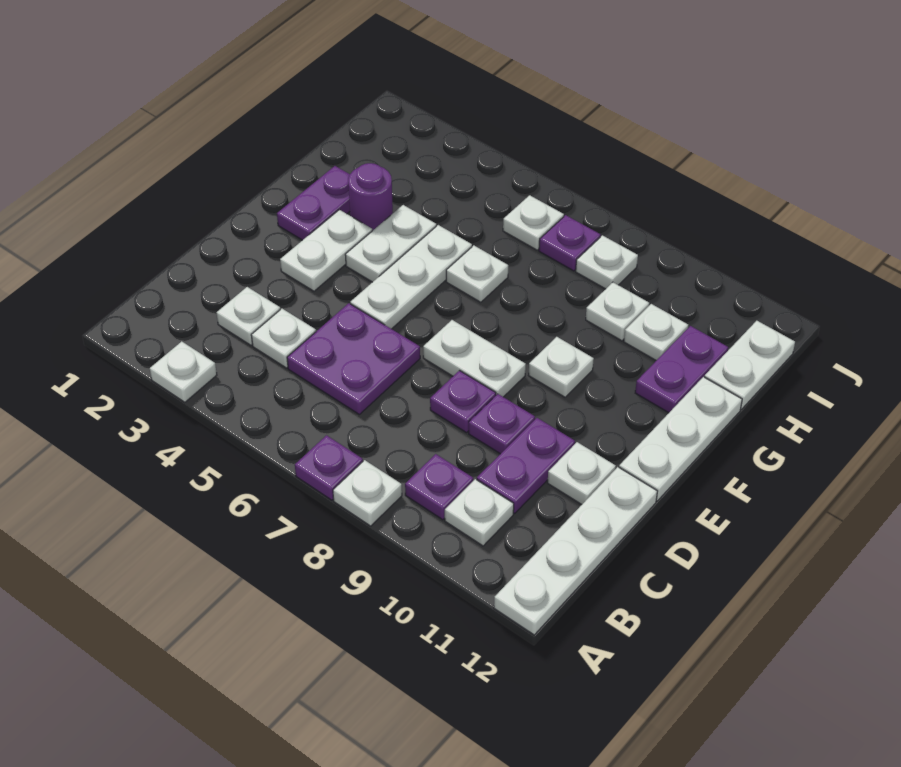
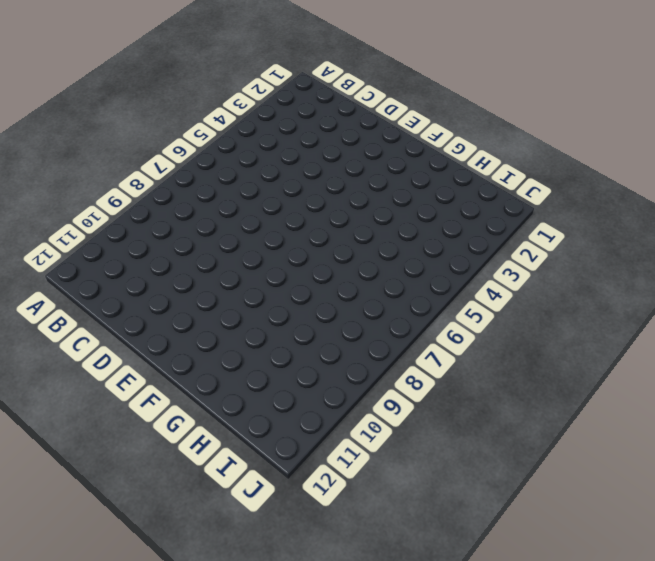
none -> white 1x1 plate [150,341,217,402]
none -> purple 1x1 plate [295,435,363,500]
none -> white 1x1 plate [333,460,402,526]

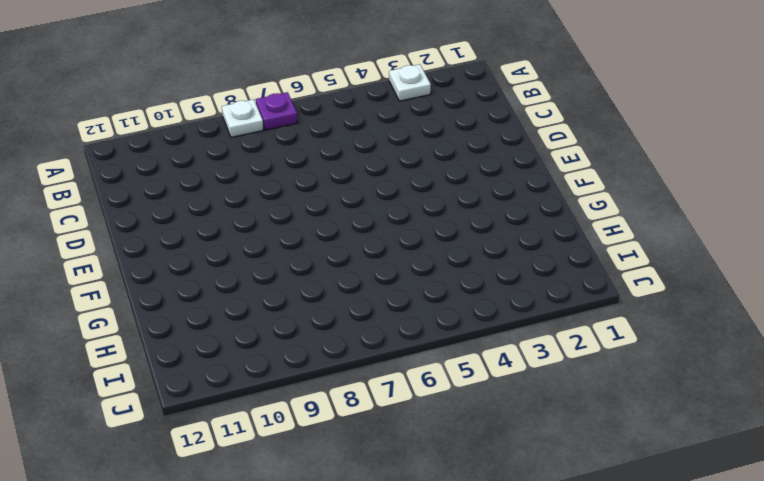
none -> white 1x4 plate [494,467,657,635]
none -> purple 1x1 plate [405,454,473,520]
none -> white 1x1 plate [445,479,514,546]

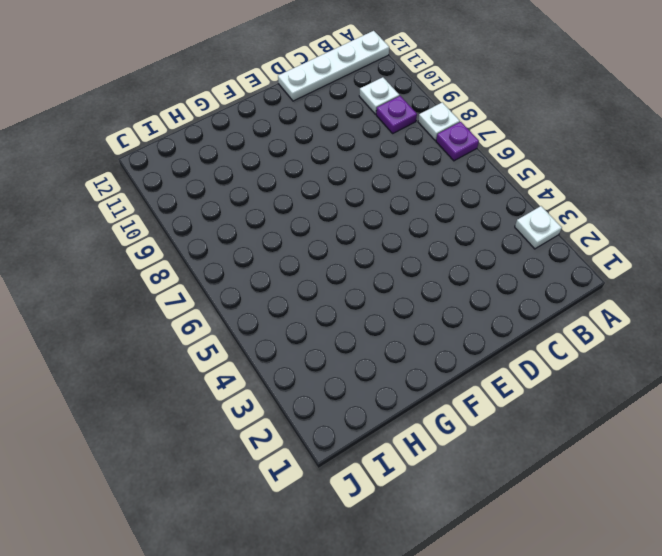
none -> white 1x1 plate [217,287,280,345]
none -> white 1x1 plate [251,309,316,368]
none -> purple 2x2 plate [287,303,420,414]

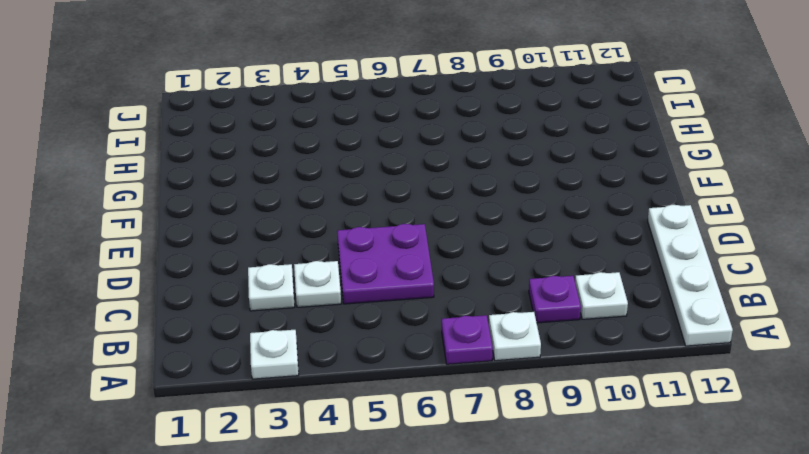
none -> purple 1x2 plate [477,418,575,513]
none -> purple 1x1 plate [430,371,496,433]
none -> purple 1x1 plate [469,394,535,454]

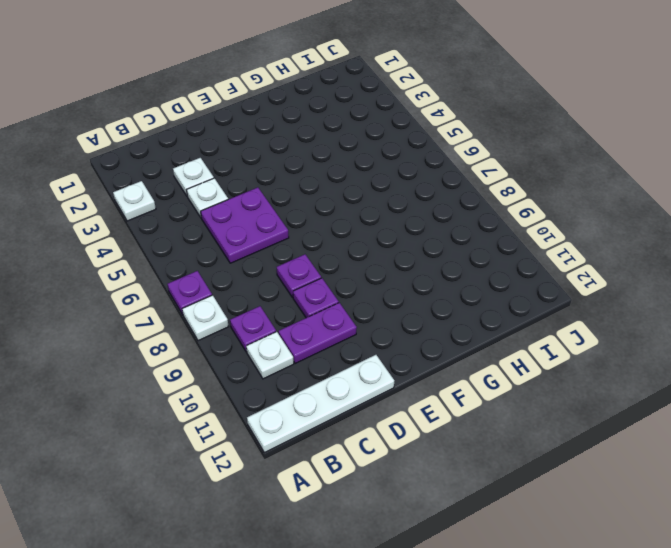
none -> white 1x1 plate [548,442,616,505]
none -> white 1x2 plate [280,210,372,291]
none -> white 1x3 plate [350,225,472,329]

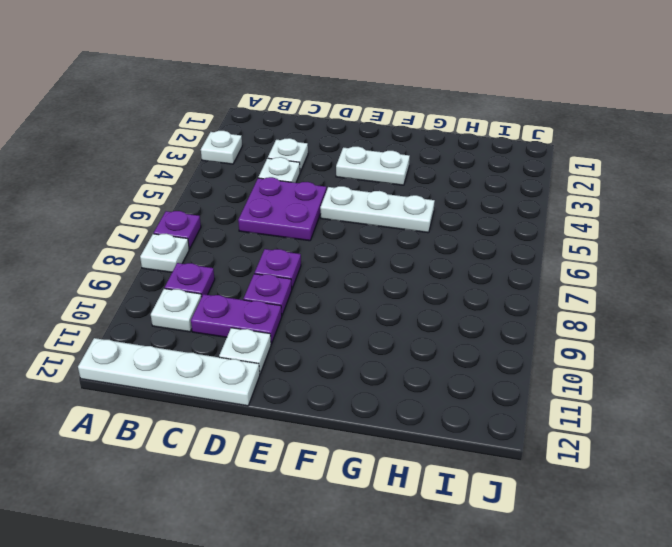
none -> white 1x2 plate [423,320,526,397]
none -> white 1x3 plate [619,377,742,501]
none -> purple 1x2 plate [277,166,350,240]

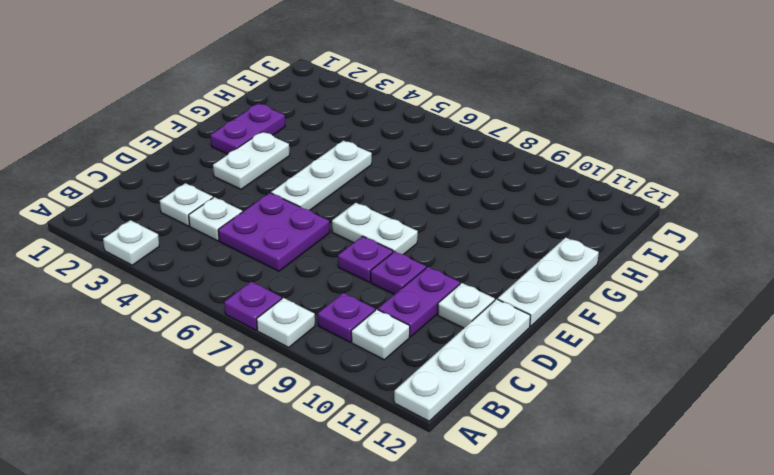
none -> white 1x2 plate [345,205,436,282]
none -> white 1x1 plate [529,337,594,397]
none -> purple 1x1 round brick [348,163,393,231]

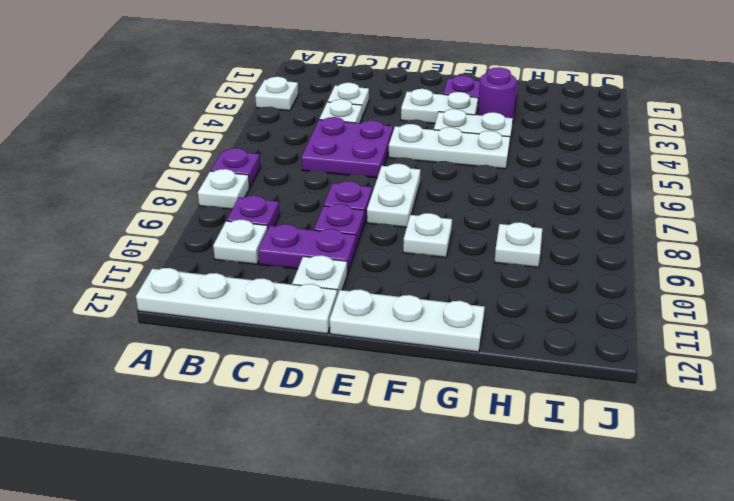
none -> white 1x1 plate [446,245,508,302]
none -> purple 1x2 plate [635,326,728,413]
none -> white 1x1 plate [624,304,688,360]

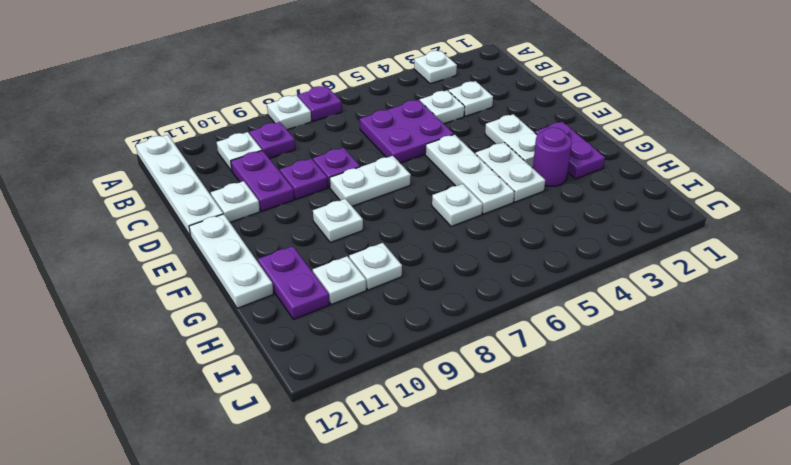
none -> white 1x2 plate [704,321,795,410]
none -> white 1x1 plate [503,195,564,250]
none -> purple 1x1 plate [539,215,601,271]

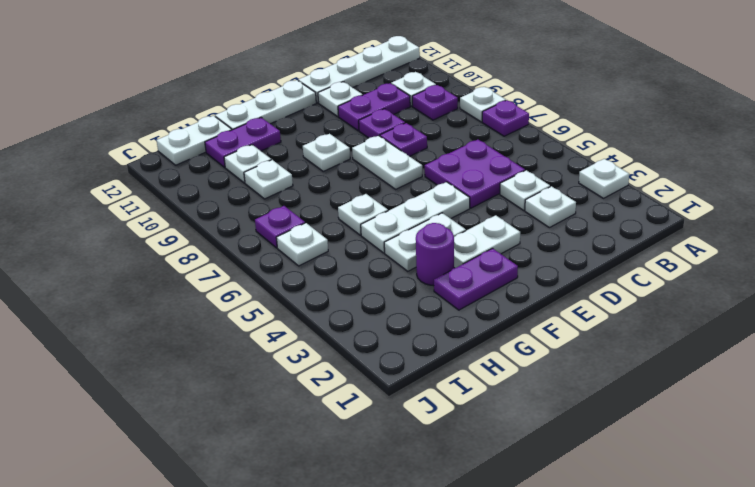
none -> white 1x1 plate [576,235,638,289]

